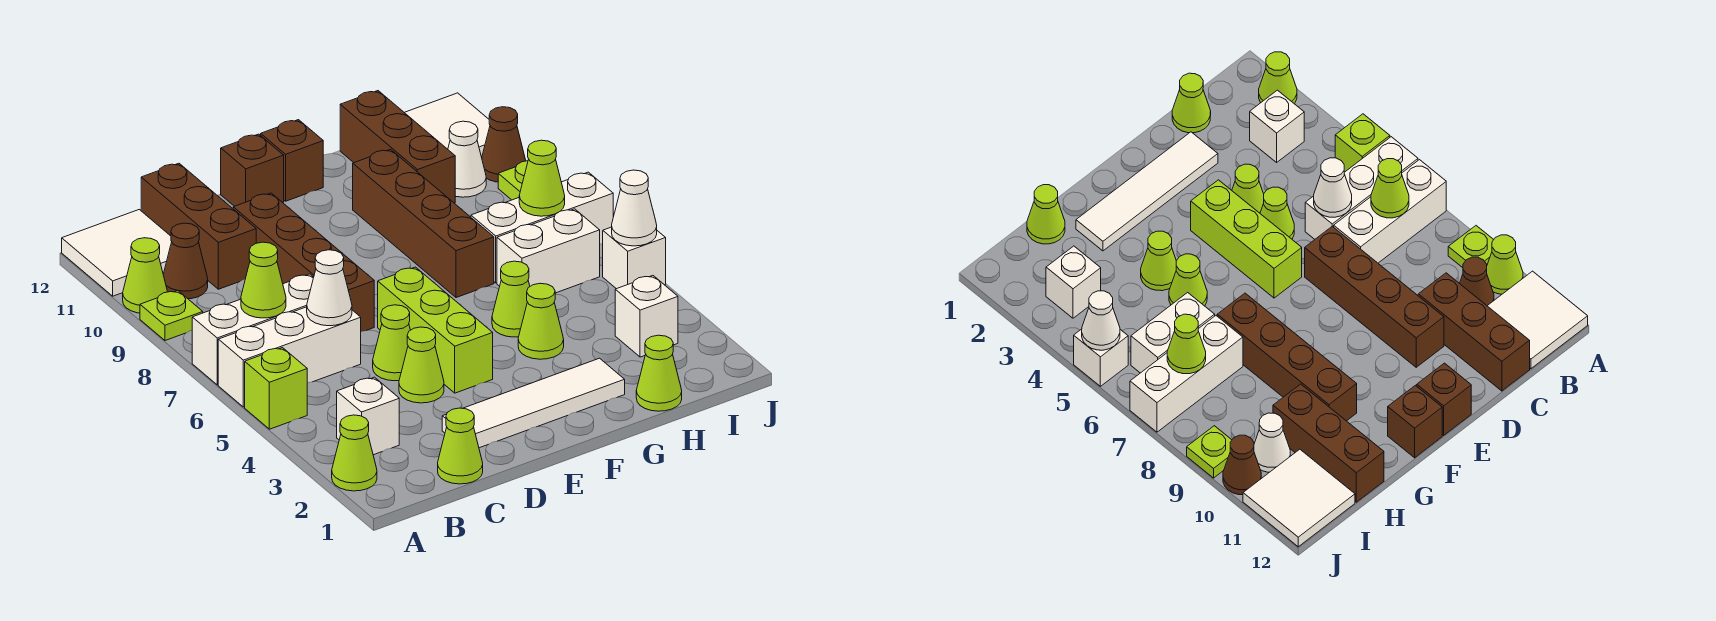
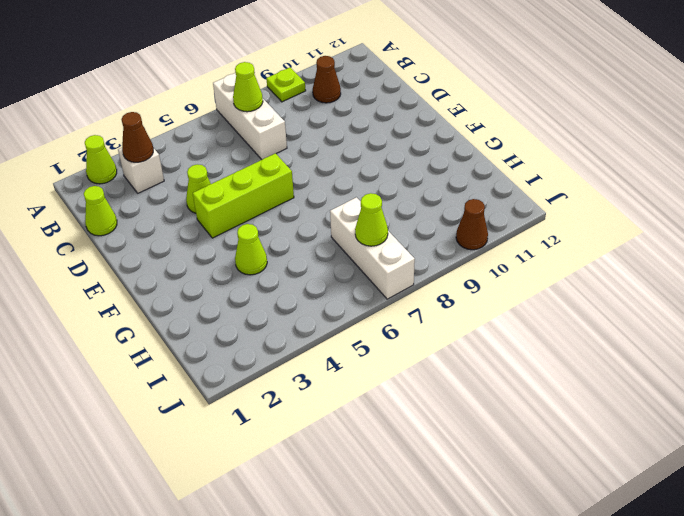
brown 1x1 cone [121,112,153,162] -> none
none -> lime 1x1 brick [245,348,307,429]
none -> white 1x3 brick [218,307,361,407]
none -> lime 1x1 cone [123,238,167,313]
none -> white 2x2 tile [62,210,172,296]

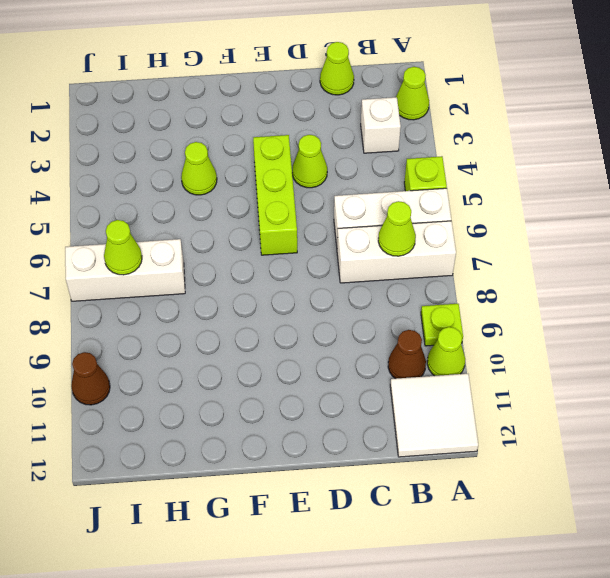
none -> brown 1x3 brick [141,163,256,289]
none -> white 1x4 tile [442,358,625,448]
none -> lime 1x1 cone [373,305,410,381]
none -> brown 1x4 brick [233,193,374,331]

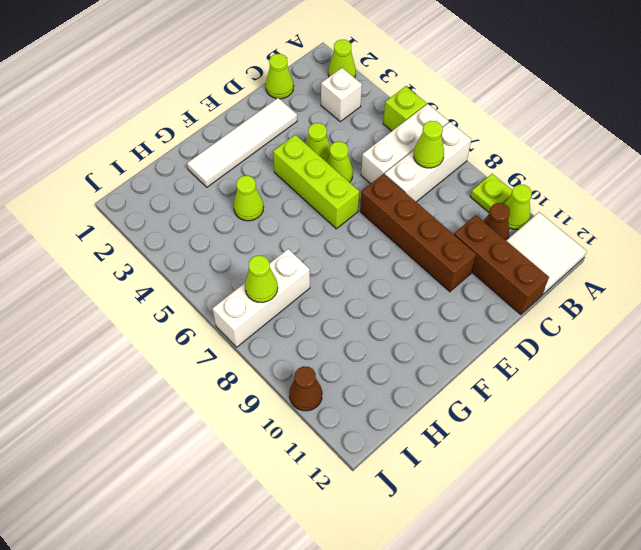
none -> brown 1x1 brick [221,134,284,206]
none -> brown 1x1 brick [261,120,323,201]
none -> lime 1x1 cone [492,261,530,337]
none -> brown 1x4 brick [353,149,494,298]

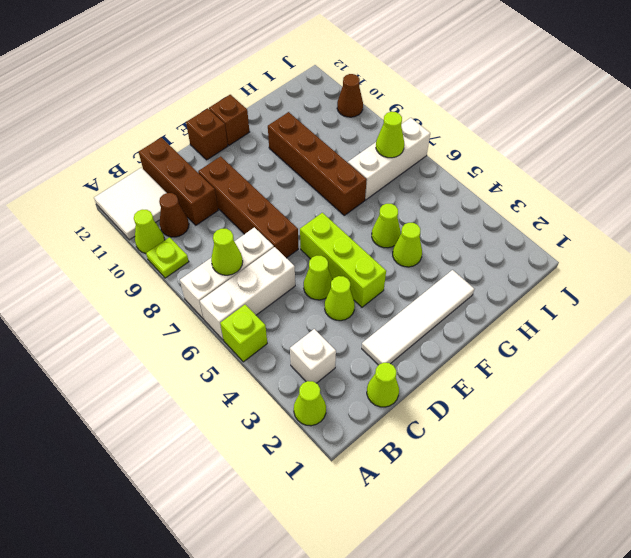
none -> lime 1x1 cone [636,335,682,411]
none -> white 1x2 brick [497,209,600,293]
none -> brown 1x3 brick [340,91,455,203]
none -> white 1x1 brick [615,276,678,357]

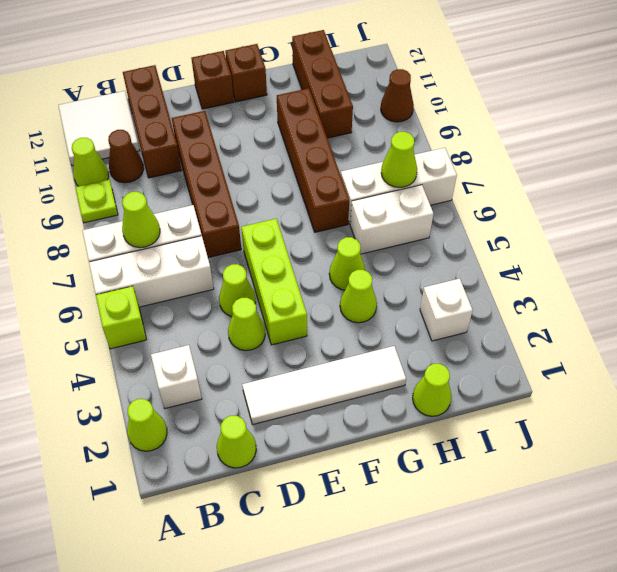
none -> white 1x1 cone [448,121,486,197]
none -> white 2x2 tile [405,93,490,157]
none -> white 1x1 brick [603,227,666,289]
none -> lime 1x1 plate [498,161,528,200]

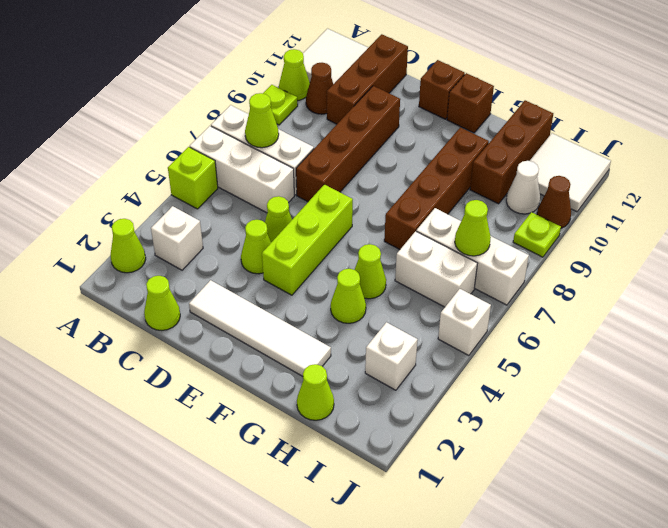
none -> white 1x1 cone [307,250,352,326]
none -> white 1x1 cone [612,170,657,246]

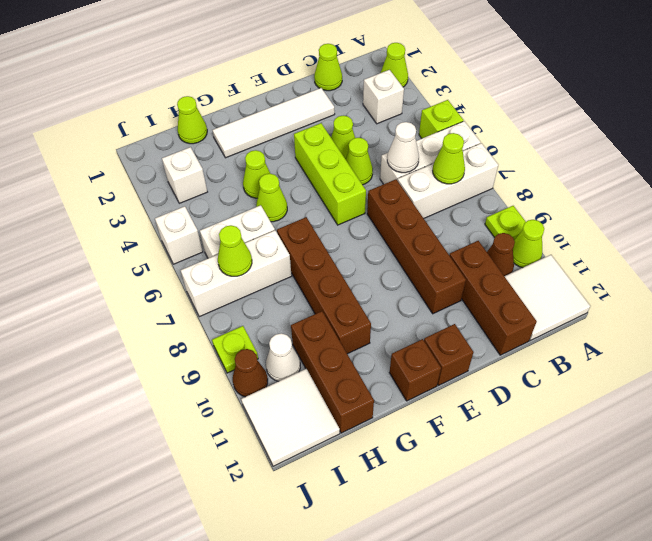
none -> white 1x1 cone [612,170,657,246]

